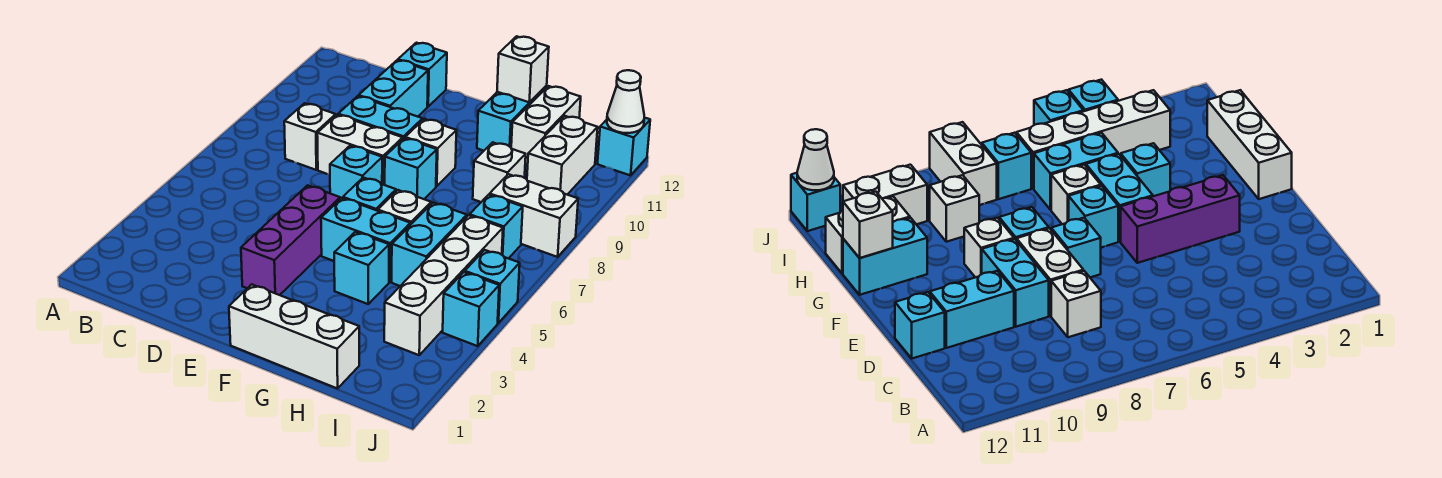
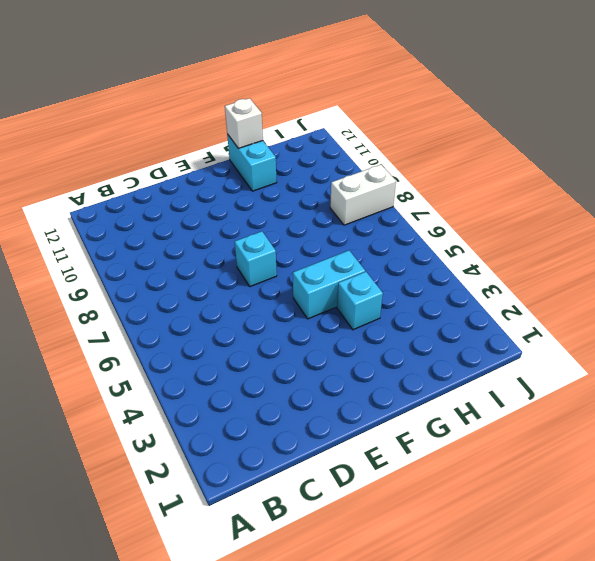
none -> white 1x1 brick [284,103,336,170]
none -> white 1x2 brick [317,115,403,185]
none -> cyan 1x2 brick [338,96,423,139]

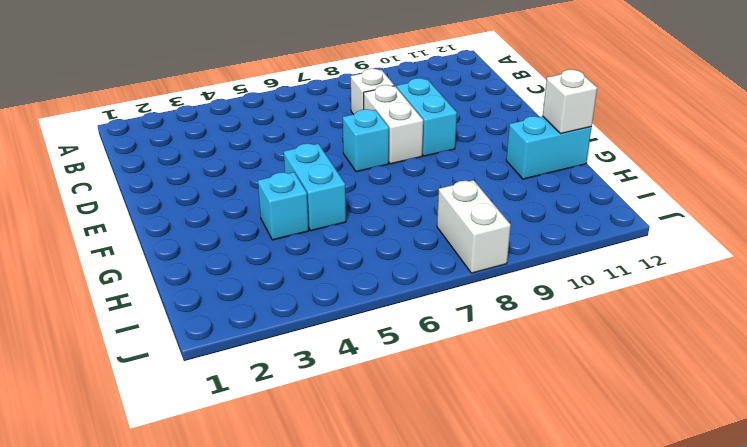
none -> cyan 1x2 brick [359,60,428,117]
none -> cyan 1x1 brick [398,43,447,107]
none -> purple 1x3 brick [241,185,340,295]

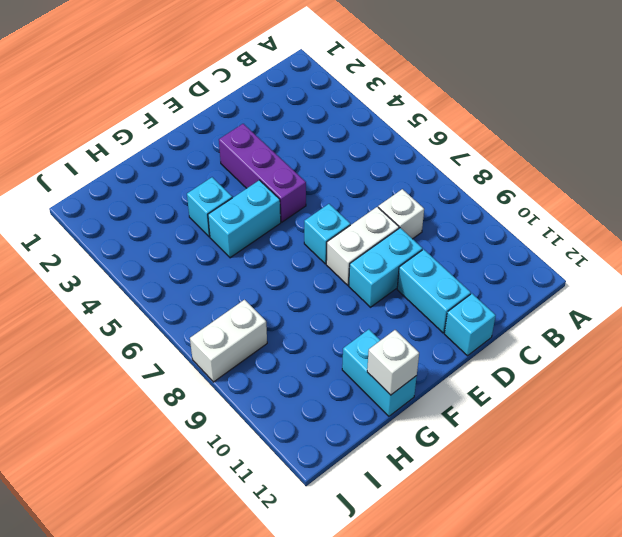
none -> white 1x3 brick [229,284,359,389]
none -> cyan 1x1 brick [343,178,396,211]
none -> cyan 1x1 brick [385,138,437,199]

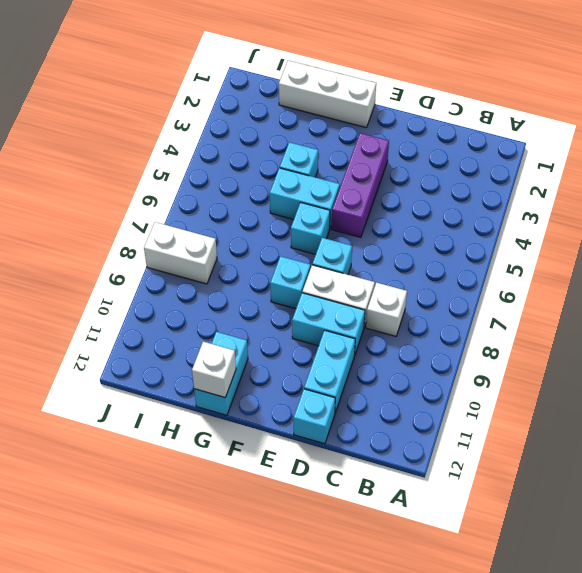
none -> white 1x1 brick [405,119,456,186]
none -> white 1x1 brick [378,190,431,225]
none -> cyan 1x2 brick [392,203,467,286]

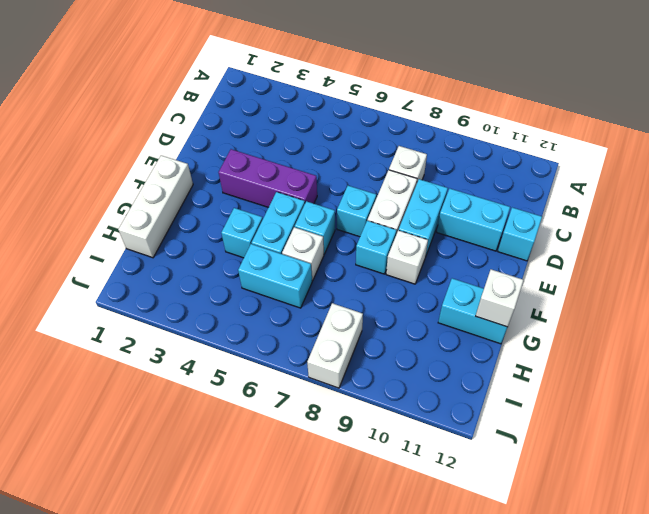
none -> white 1x1 brick [473,142,526,202]
none -> white 1x2 brick [511,86,581,166]
none -> white 1x4 brick [384,215,503,355]

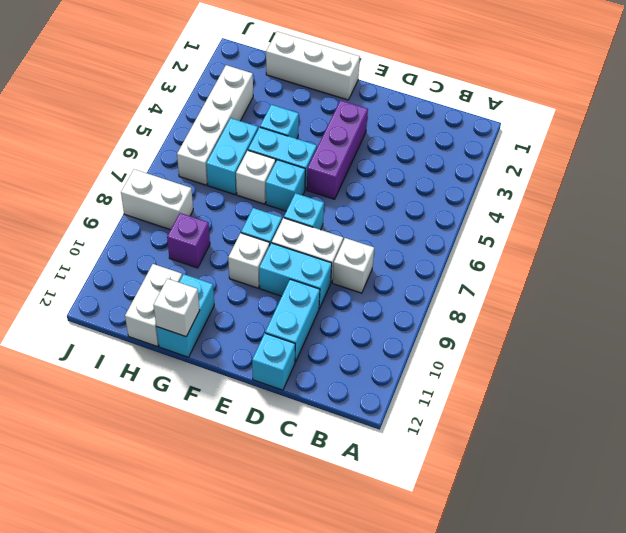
purple 1x1 brick [167,213,210,268] -> white 1x1 brick [473,142,526,202]
none -> cyan 1x1 brick [470,195,523,259]
none -> white 1x2 brick [527,116,598,195]
none -> cyan 1x1 brick [443,272,499,346]

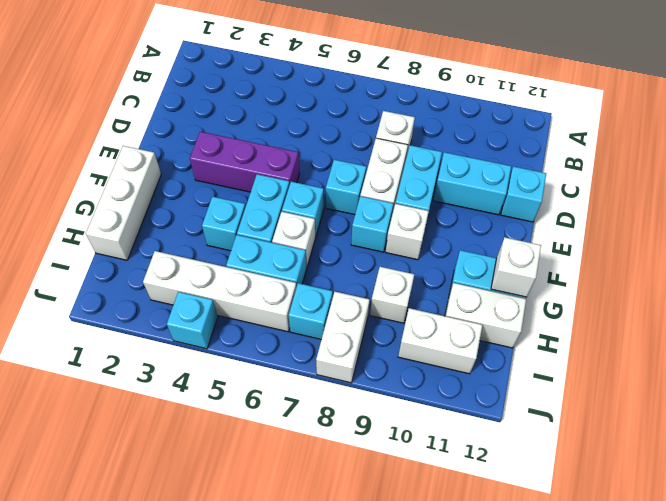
none -> cyan 1x1 brick [465,250,520,323]
none -> cyan 1x1 brick [598,118,650,175]
none -> white 1x1 cone [607,70,644,133]

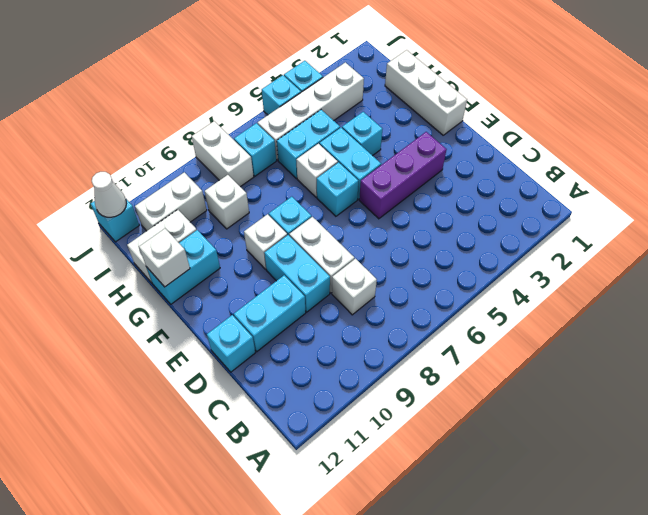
none -> cyan 1x1 brick [330,146,382,199]

